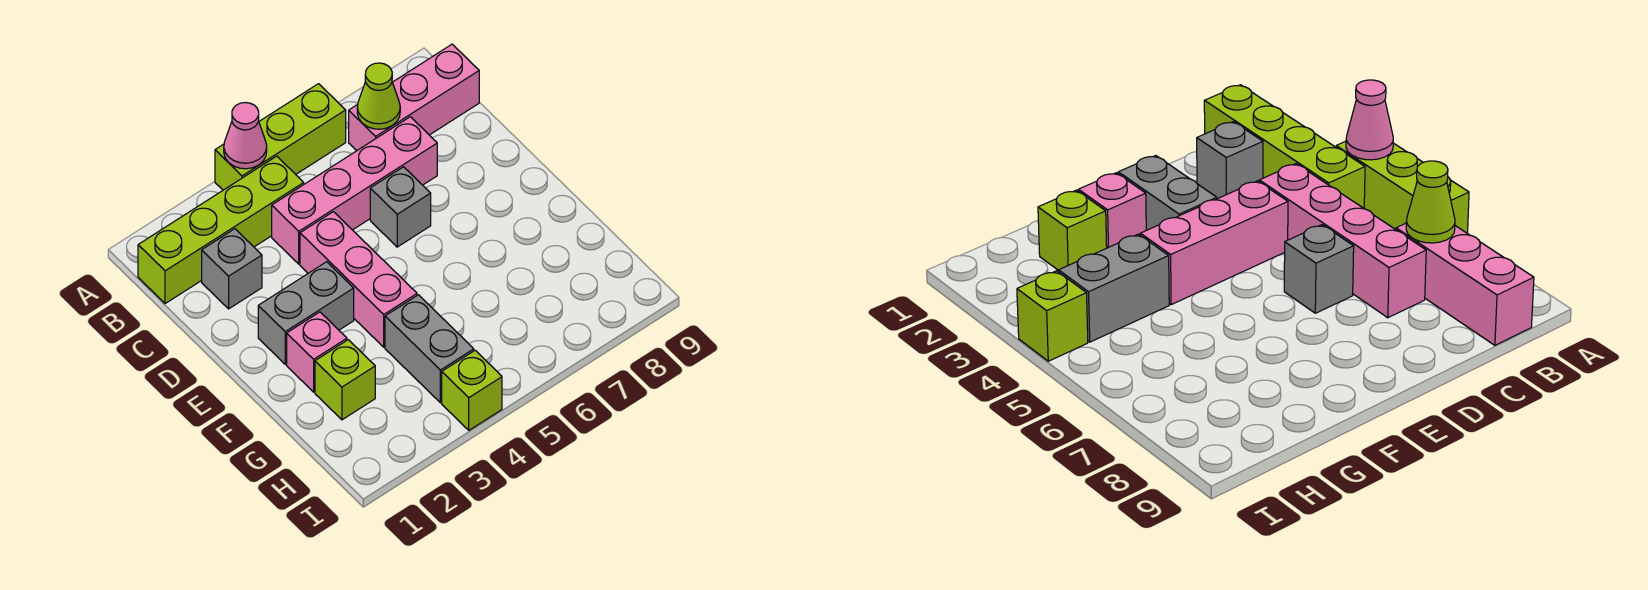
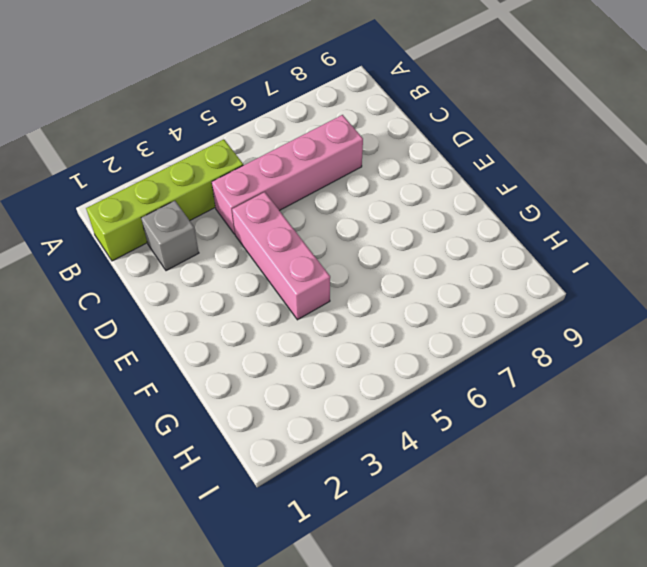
none -> lime 1x3 brick [215,84,346,190]
none -> pink 1x3 brick [349,44,479,151]
none -> grey 1x1 brick [370,167,431,247]

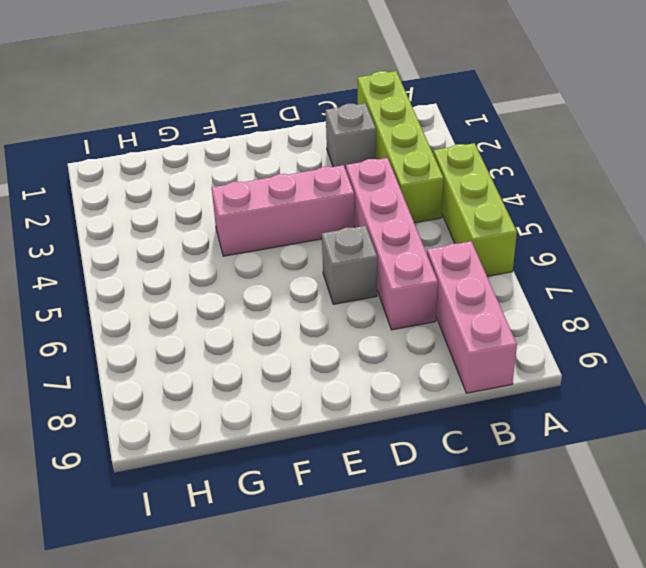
none -> grey 1x2 brick [258,262,354,364]
none -> pink 1x1 brick [287,312,347,392]
none -> lime 1x1 brick [315,340,375,420]

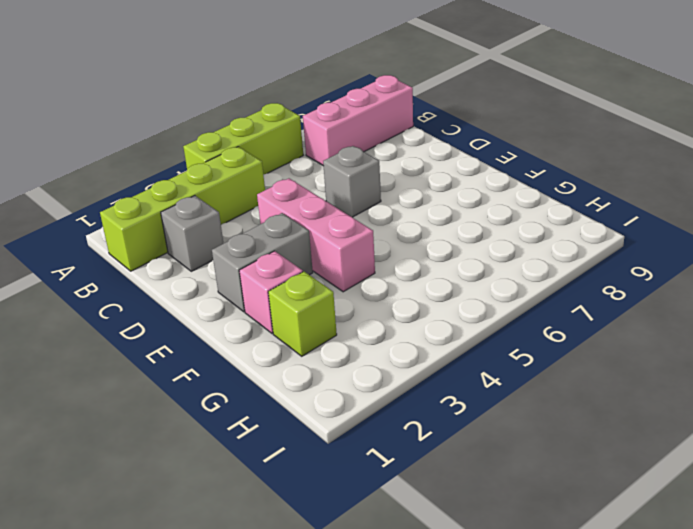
none -> pink 1x4 brick [272,117,437,264]
none -> grey 1x2 brick [385,295,474,403]
none -> lime 1x1 brick [442,350,502,430]

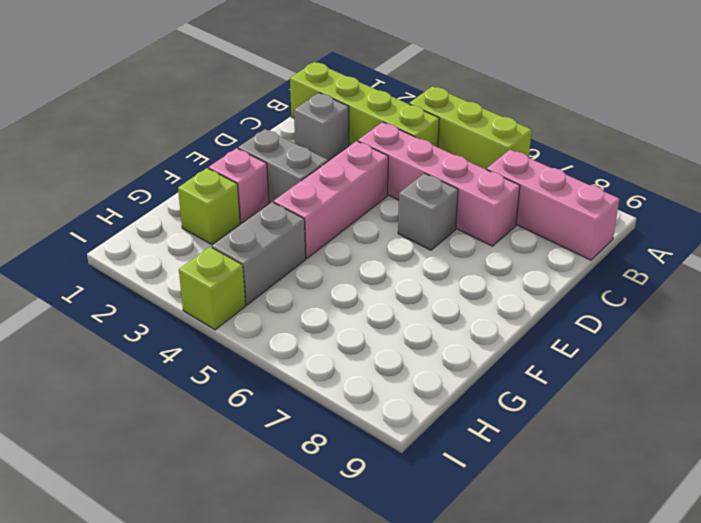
none -> pink 1x1 cone [224,103,267,169]
none -> lime 1x1 cone [357,63,400,129]

